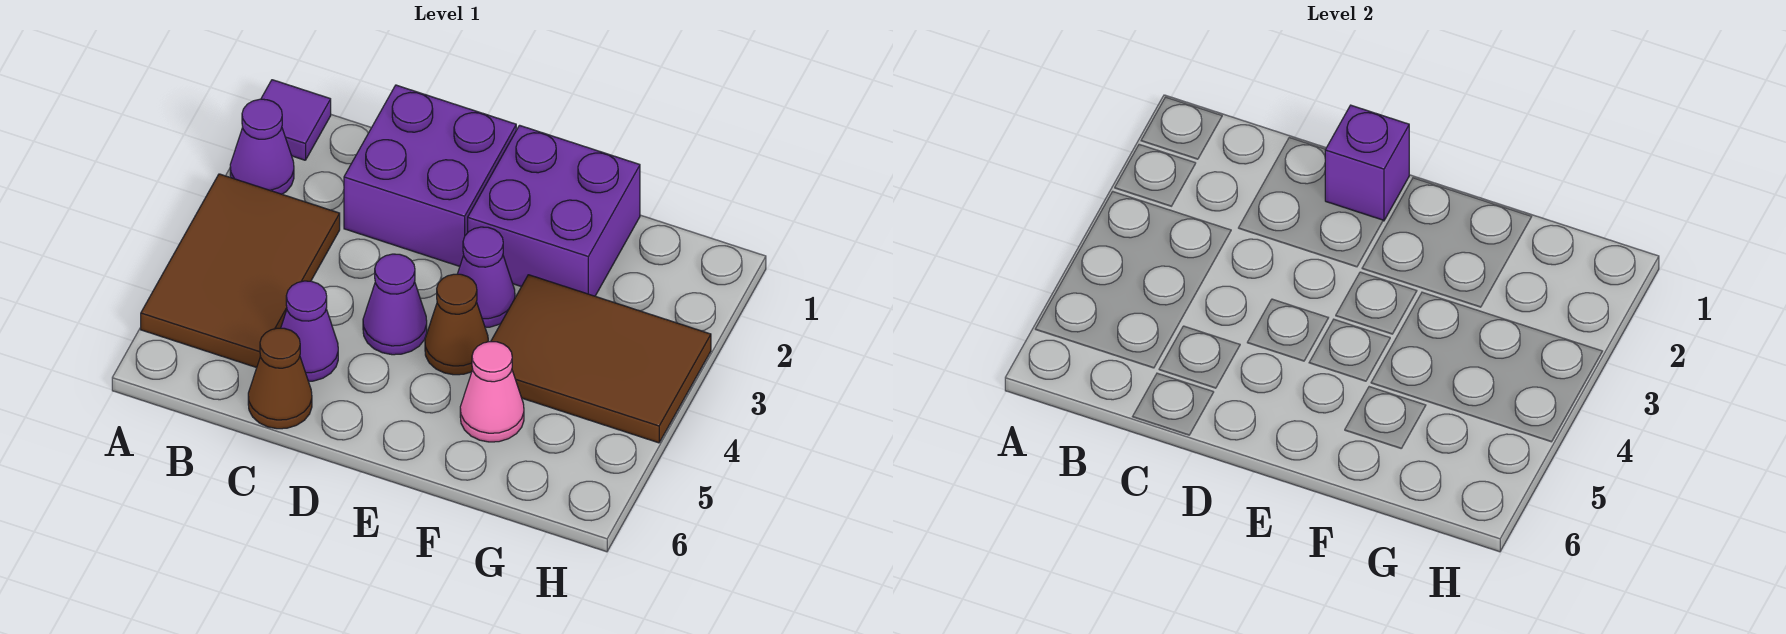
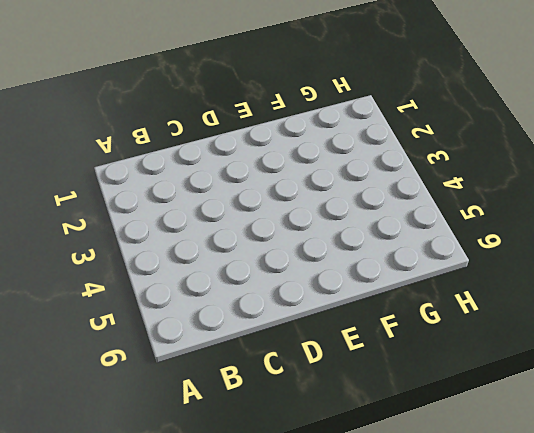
none -> purple 1x1 tile [261,80,331,160]
none -> purple 1x1 cone [230,99,294,194]
none -> brown 2x3 tile [141,174,340,368]

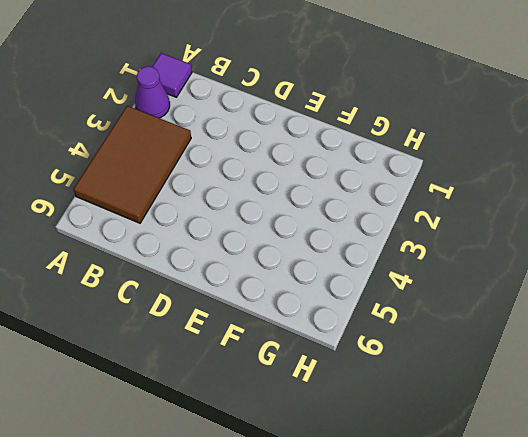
none -> purple 2x2 brick [344,85,516,266]
none -> purple 1x1 cone [281,281,338,381]
none -> brown 1x1 cone [248,328,312,429]

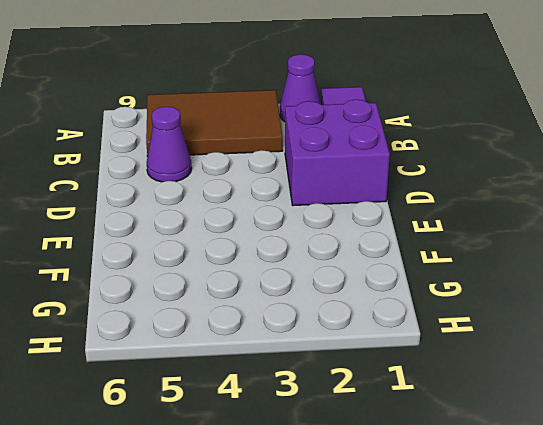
none -> brown 1x1 cone [248,328,312,429]
none -> purple 1x1 cone [363,254,427,355]
none -> purple 2x2 brick [468,125,640,296]

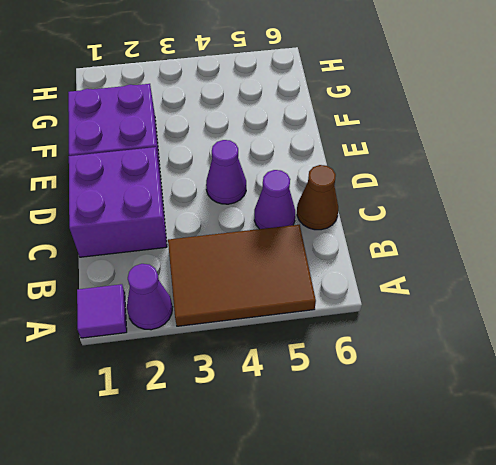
none -> purple 1x1 cone [458,227,515,327]
none -> brown 1x1 cone [425,274,488,375]
none -> brown 2x3 tile [491,275,711,443]

